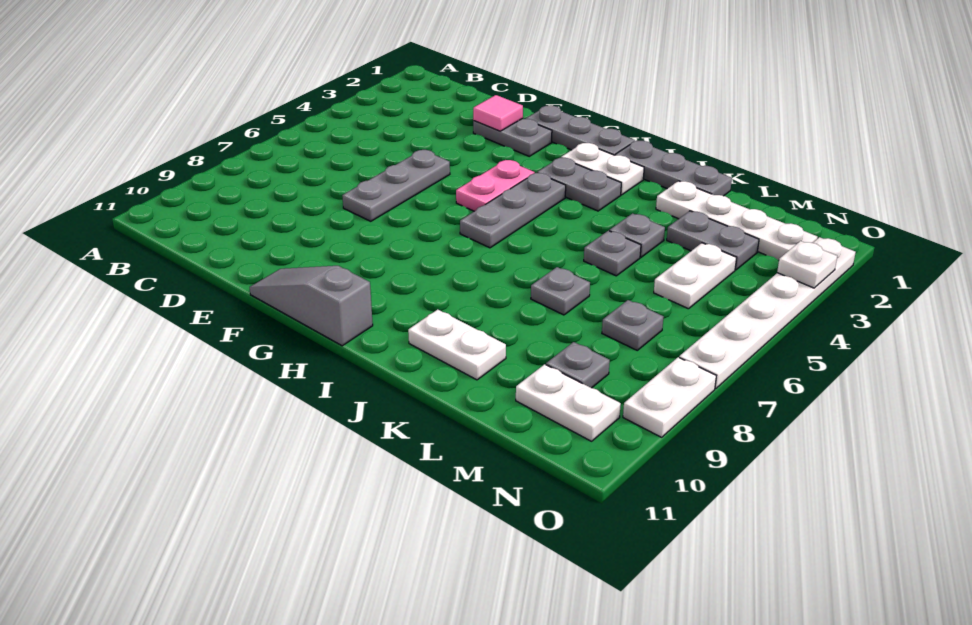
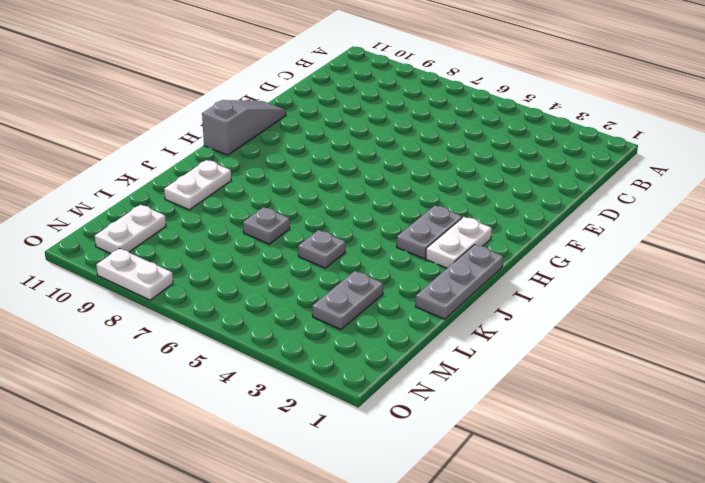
none -> grey 1x2 plate [473,119,552,156]
none -> grey 1x3 plate [342,150,450,221]
none -> grey 1x3 plate [526,105,635,155]

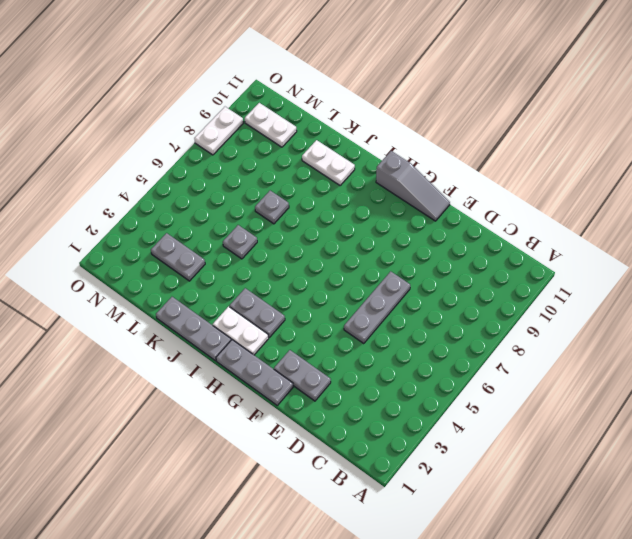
none -> pink 1x2 plate [456,160,535,211]
none -> grey 1x3 plate [460,173,566,248]
none -> white 1x4 plate [656,181,818,260]

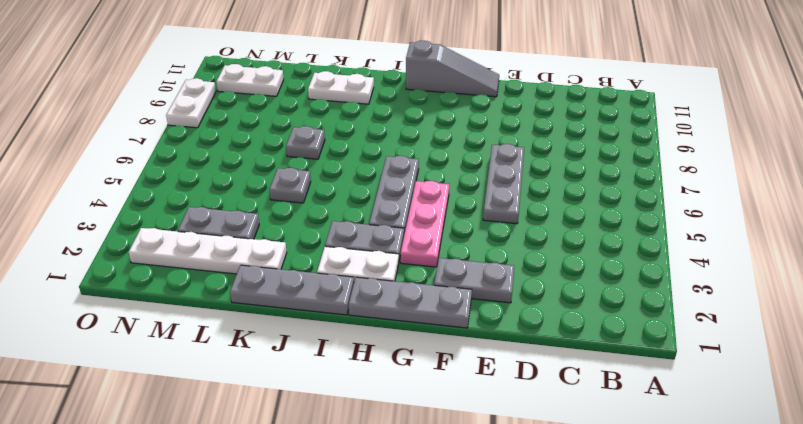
pink 1x3 plate [401,181,449,267] -> pink 1x2 plate [456,160,535,211]
none -> grey 1x1 plate [609,213,665,257]
none -> white 1x2 plate [654,243,736,309]
none -> grey 1x1 plate [602,300,663,350]

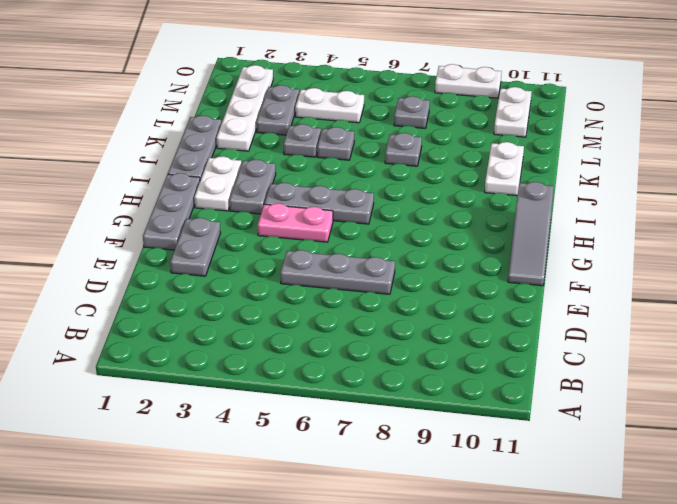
none -> grey 1x1 plate [546,342,610,388]
none -> white 1x6 plate [679,237,856,389]
none -> pink 1x1 tile [473,95,523,131]

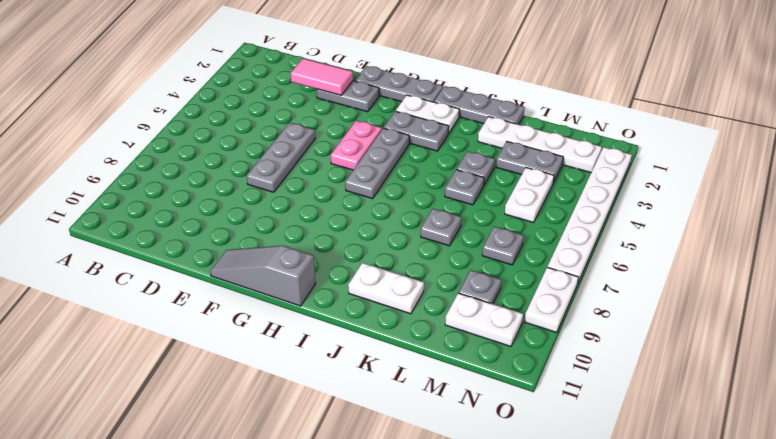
pink 1x2 tile [291,59,353,95] -> pink 1x1 tile [473,95,523,131]
none -> white 1x1 plate [777,241,837,288]

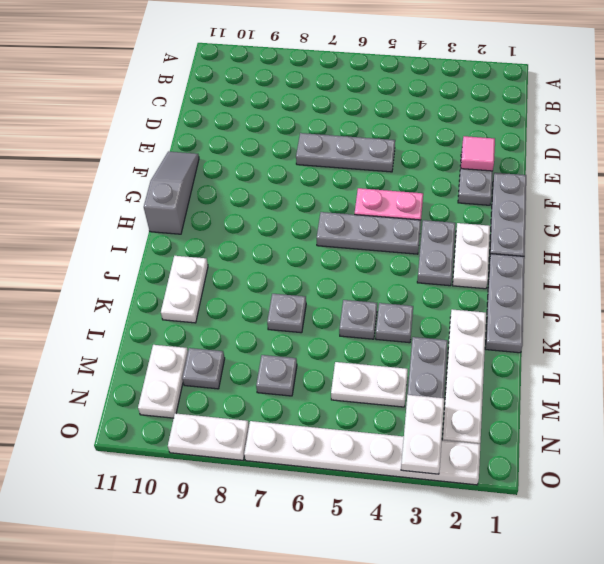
white 1x2 plate [401,395,444,474] -> white 1x1 plate [777,241,837,288]

